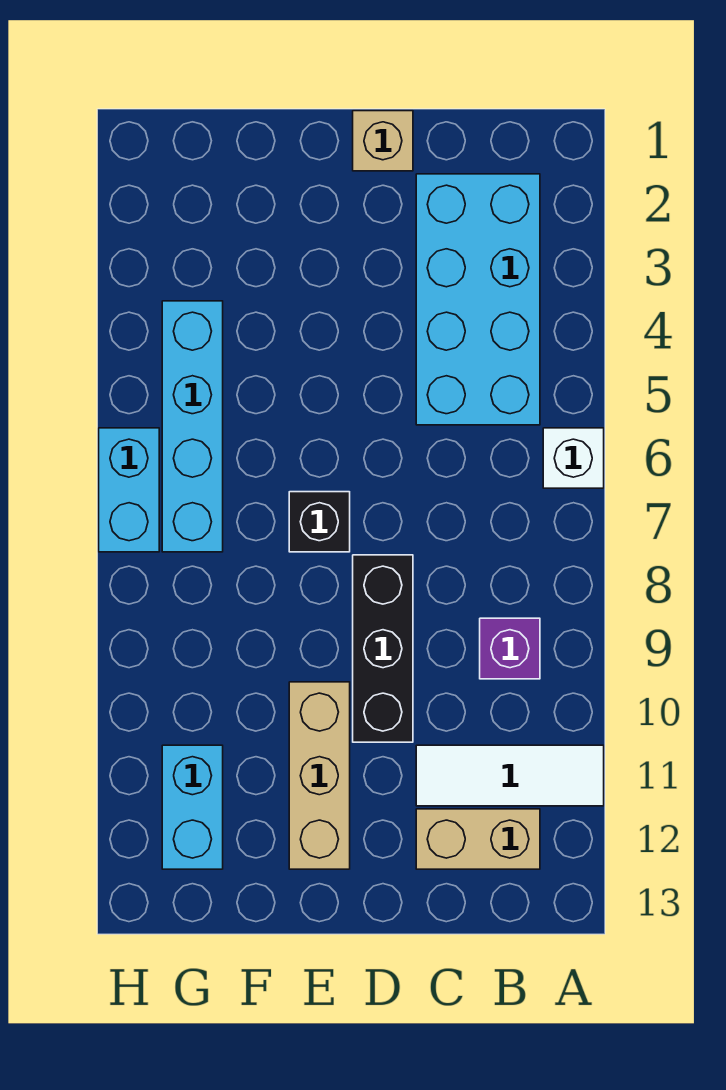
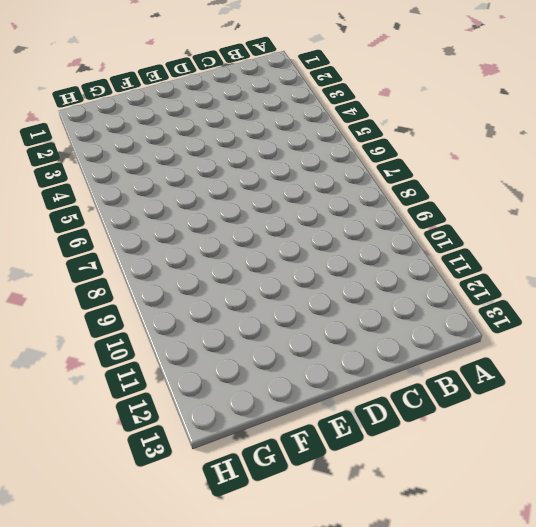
none -> white 1x1 brick [543,428,604,488]
none -> white 1x3 tile [416,745,604,806]
none -> cyan 2x4 brick [416,174,540,425]

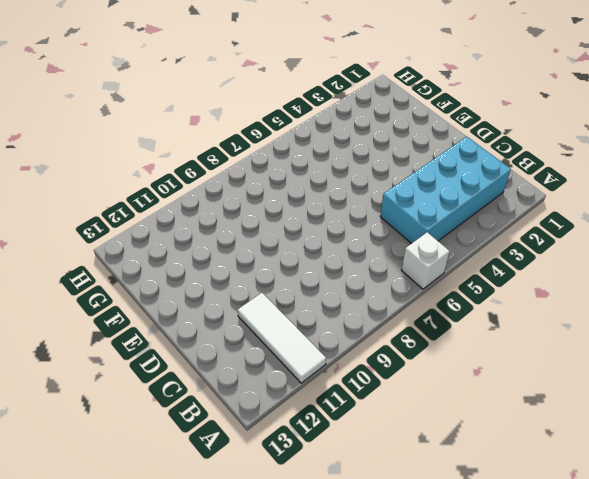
none -> purple 1x1 brick [480,618,540,679]
none -> tan 1x2 brick [416,809,540,869]
none -> tan 1x1 brick [353,111,413,171]

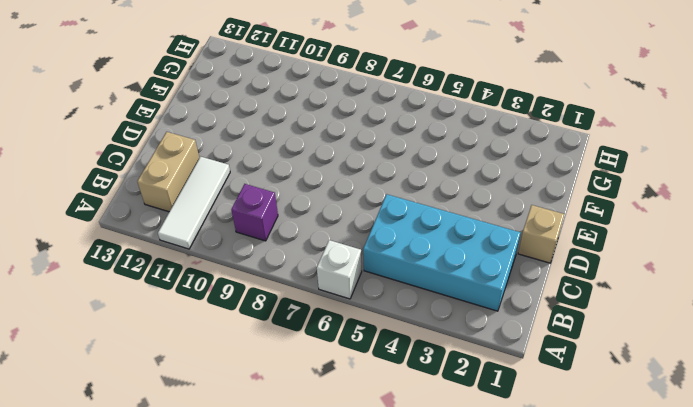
none -> black 1x3 brick [353,555,413,742]
none -> black 1x1 brick [289,492,350,552]
none -> tan 1x3 brick [289,682,350,869]

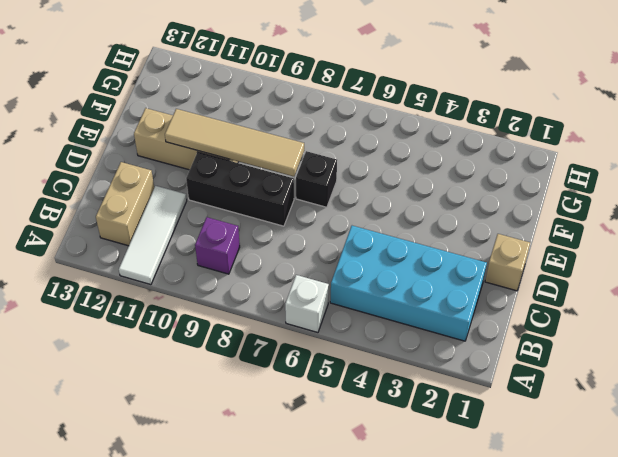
tan 1x4 tile [165,109,304,176] -> none
none -> cyan 1x4 brick [162,301,223,552]
none -> cyan 1x2 brick [162,745,223,869]
none -> cyan 1x2 brick [99,428,159,552]

